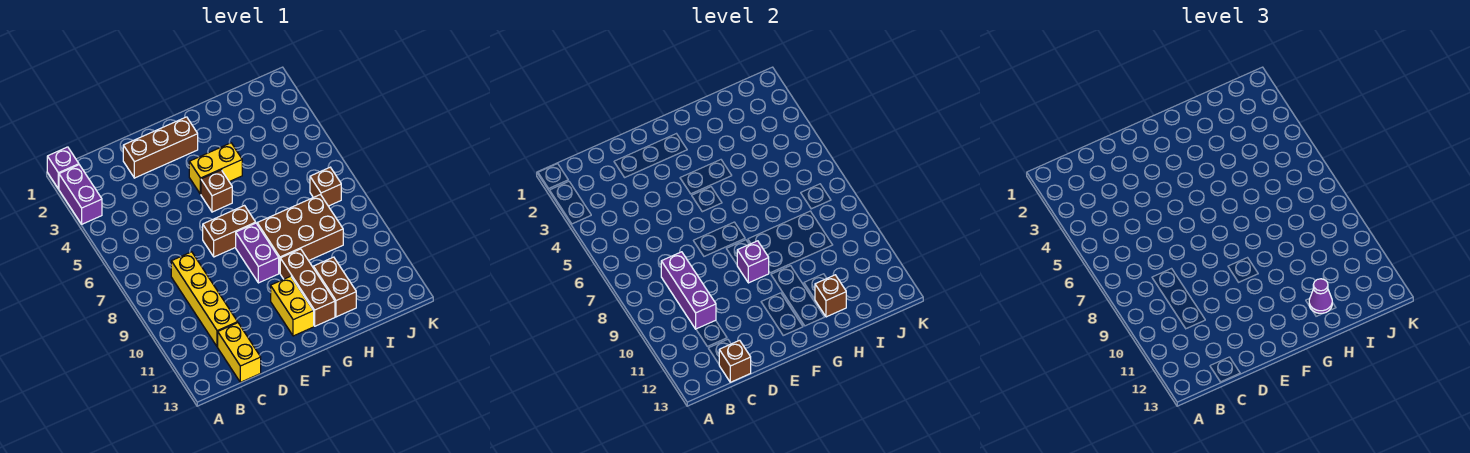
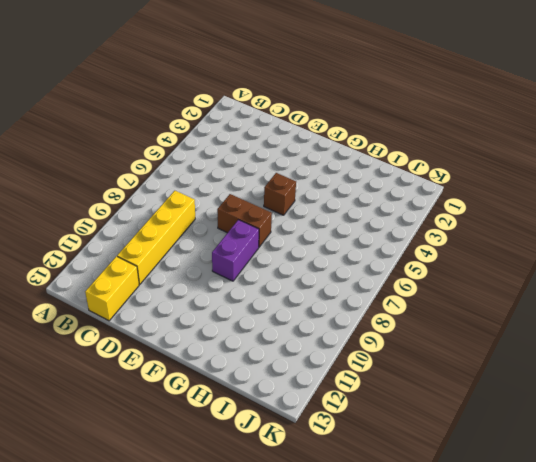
none -> purple 1x1 brick [47,147,79,189]
none -> purple 1x2 brick [59,165,102,224]
none -> brown 1x3 brick [123,117,198,178]

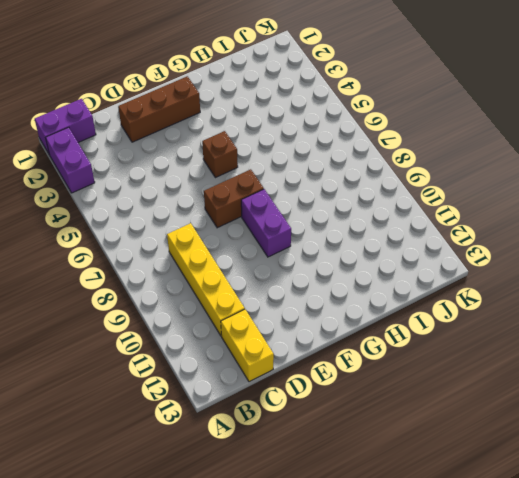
purple 1x2 brick [35,99,96,154] -> purple 1x1 brick [47,147,79,189]
none -> yellow 1x2 brick [189,143,242,194]
none -> yellow 1x2 brick [271,276,314,336]
none -> brown 2x3 brick [257,195,343,273]

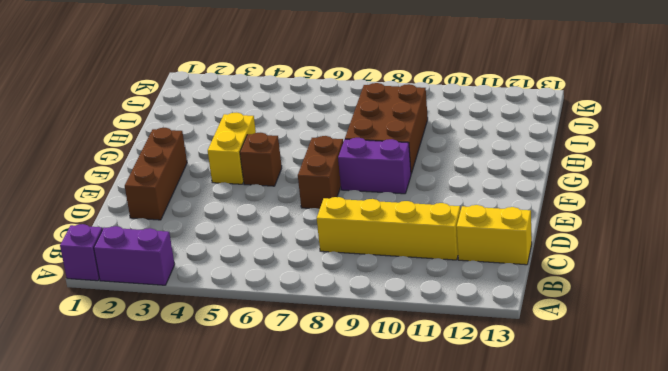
none -> yellow 1x2 brick [271,276,314,336]
none -> brown 1x3 brick [280,249,335,326]
none -> brown 1x2 brick [313,257,356,317]

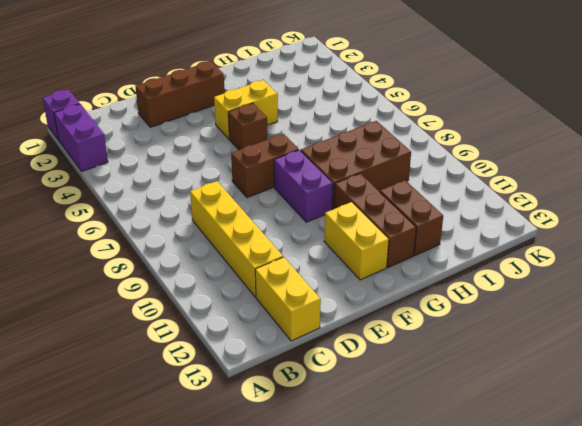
none -> brown 1x1 brick [310,167,341,206]
none -> purple 1x3 brick [661,252,716,329]
none -> brown 1x1 brick [719,340,751,382]

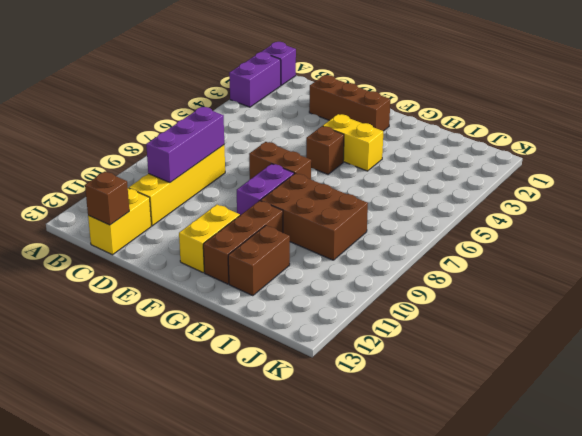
none -> brown 1x1 brick [310,167,341,206]
none -> purple 1x1 brick [737,241,769,283]
none -> brown 1x1 brick [815,275,846,317]

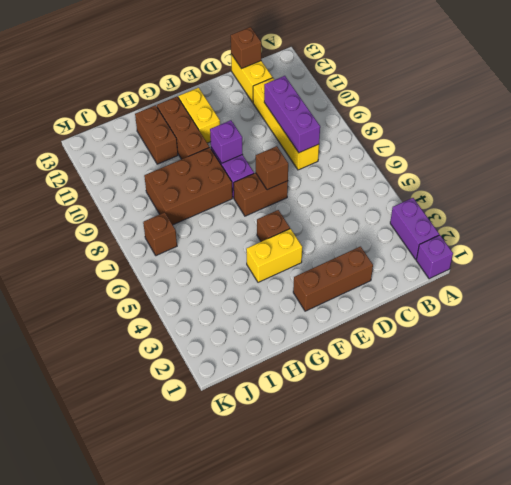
brown 1x1 brick [256,146,288,190] -> brown 1x1 brick moved to [815,275,846,317]
none -> purple 1x1 cone [1309,279,1332,313]

